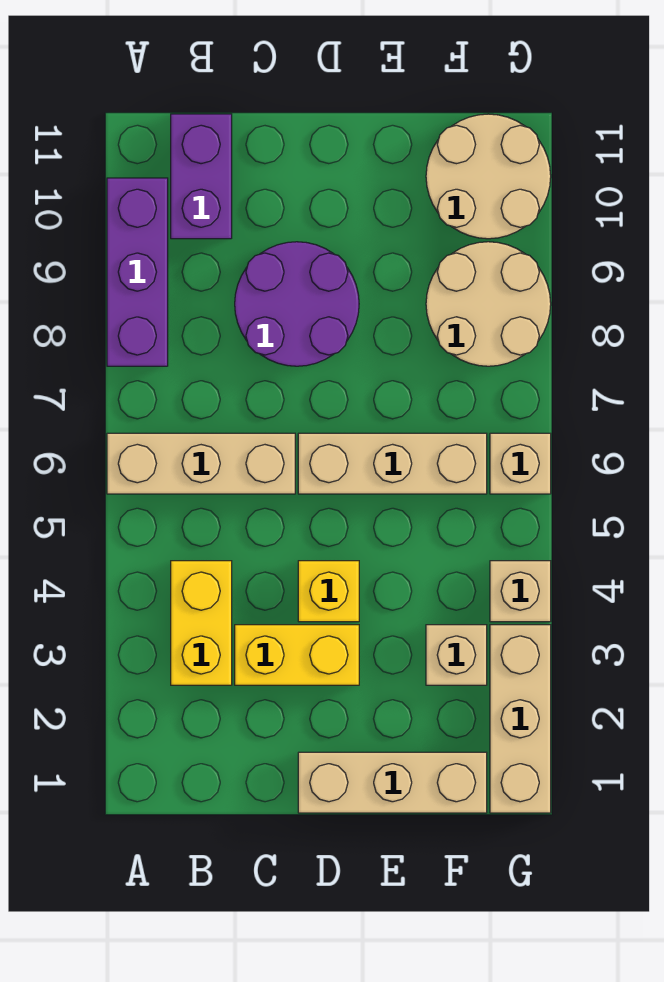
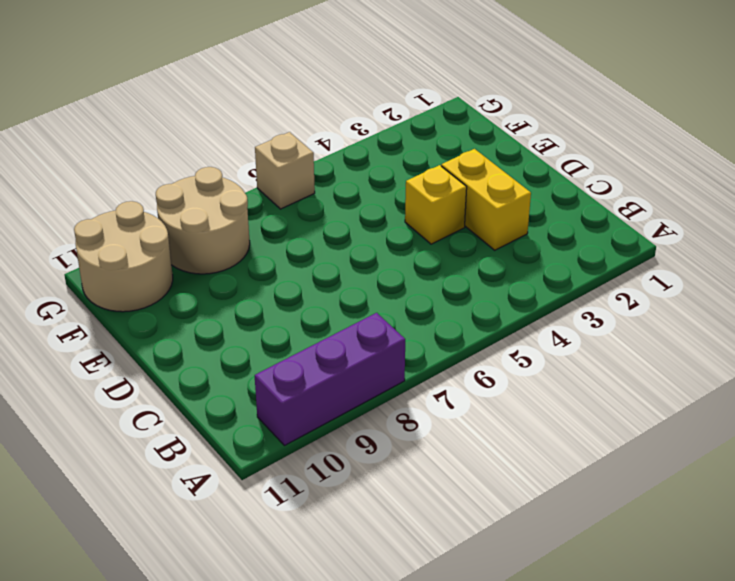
none -> tan 1x3 brick [107,433,295,494]
none -> yellow 1x2 brick [171,561,232,685]
none -> purple 1x2 brick [171,114,232,239]

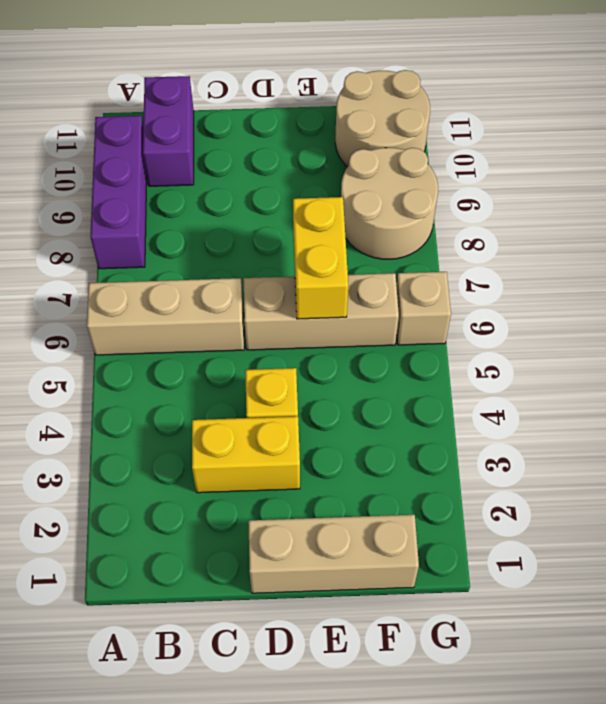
yellow 1x2 brick [293,197,348,319] -> yellow 1x2 brick moved to [171,561,232,685]
none -> purple 2x2 round brick [235,242,359,366]
none -> tan 1x1 brick [426,625,487,685]
none -> tan 1x3 brick [490,625,551,813]

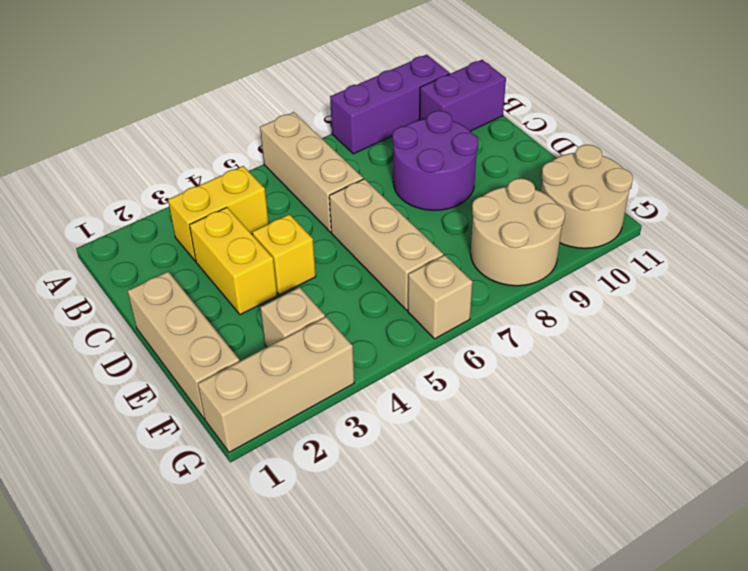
none -> tan 1x1 brick [490,561,551,622]

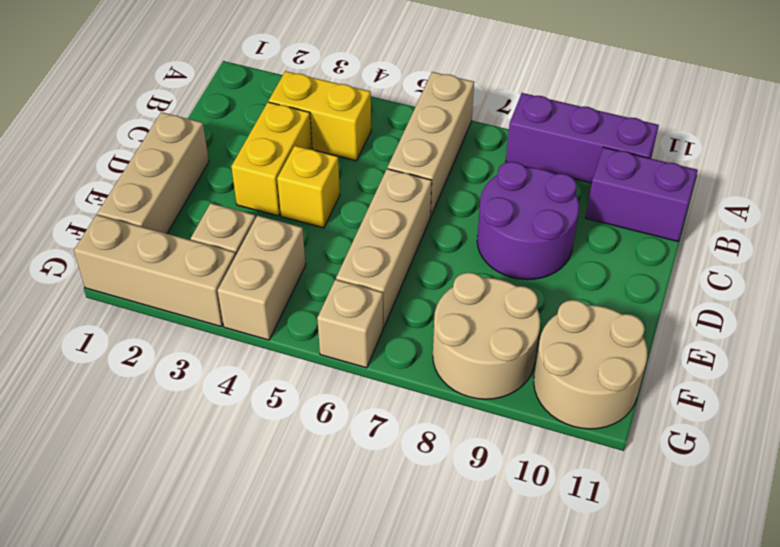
tan 1x2 brick [218,216,306,340] -> tan 1x1 brick [490,561,551,622]

